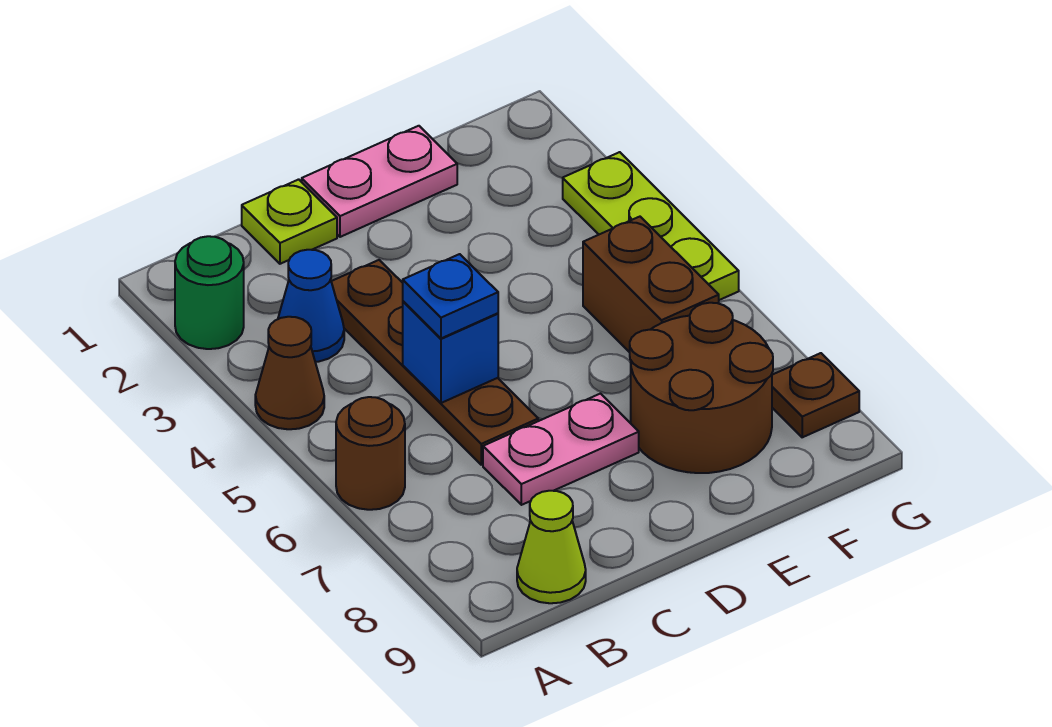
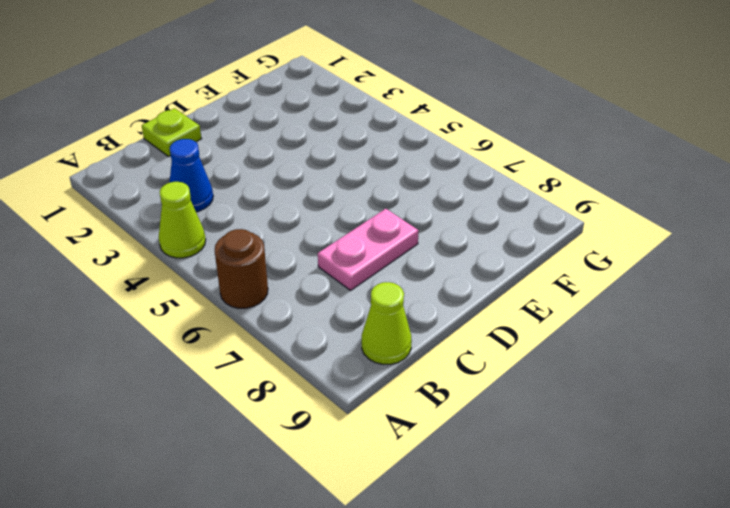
lime 1x1 cone [159,182,206,258] -> brown 1x1 cone [255,317,324,429]
none -> green 1x1 round brick [175,236,244,349]
none -> brown 1x4 plate [331,260,538,465]
none -> pink 1x2 plate [302,126,457,237]

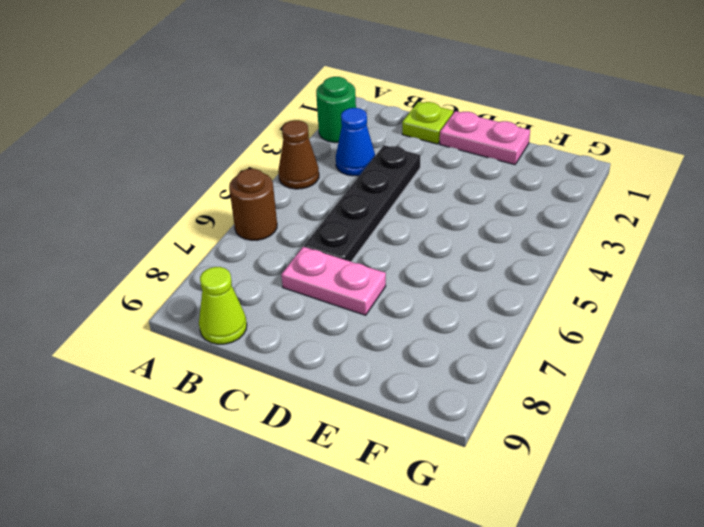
black 1x4 plate [304,145,420,262] -> brown 1x4 plate [331,260,538,465]
none -> brown 2x2 round brick [630,303,773,473]
none -> brown 1x2 brick [583,217,719,352]
none -> lime 1x3 plate [563,152,739,300]

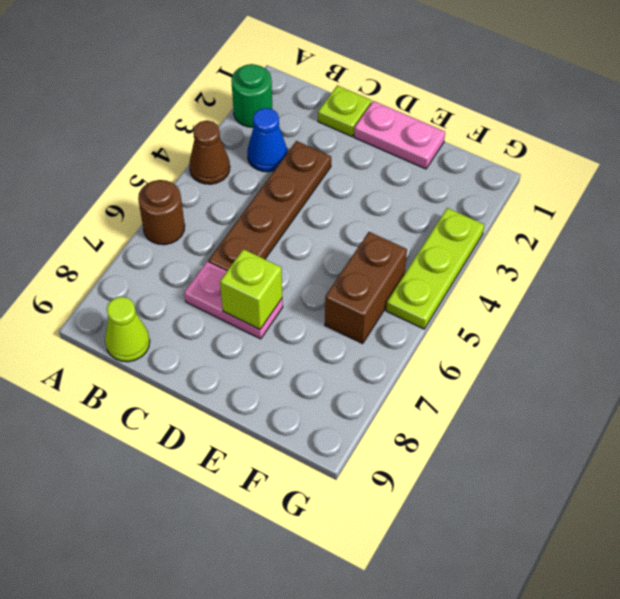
lime 1x1 brick [220,249,282,329] -> none
none -> brown 2x2 round brick [630,303,773,473]
none -> brown 1x1 plate [772,353,859,437]
none -> blue 1x1 brick [403,301,498,403]

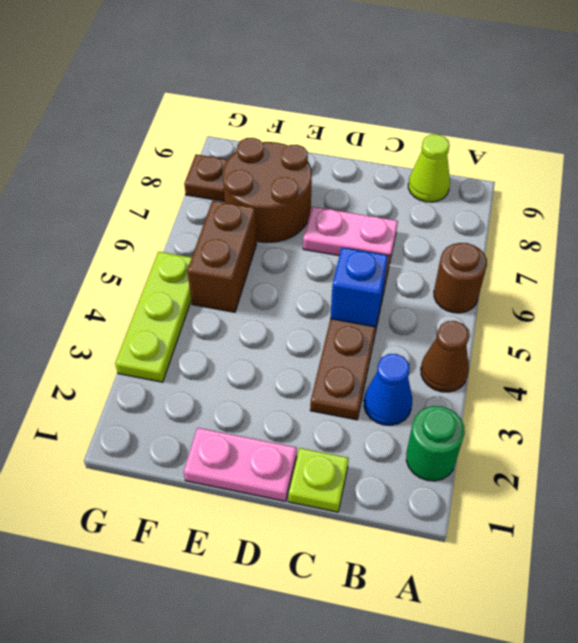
none -> blue 1x1 plate [403,254,498,338]

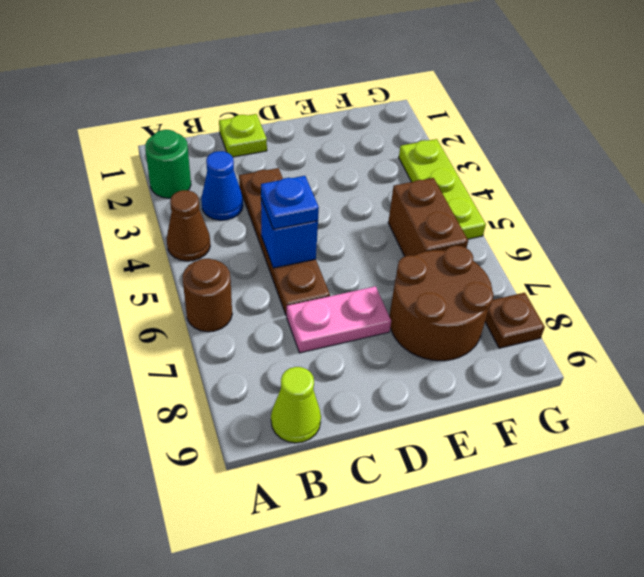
none -> pink 1x2 plate [302,126,457,237]

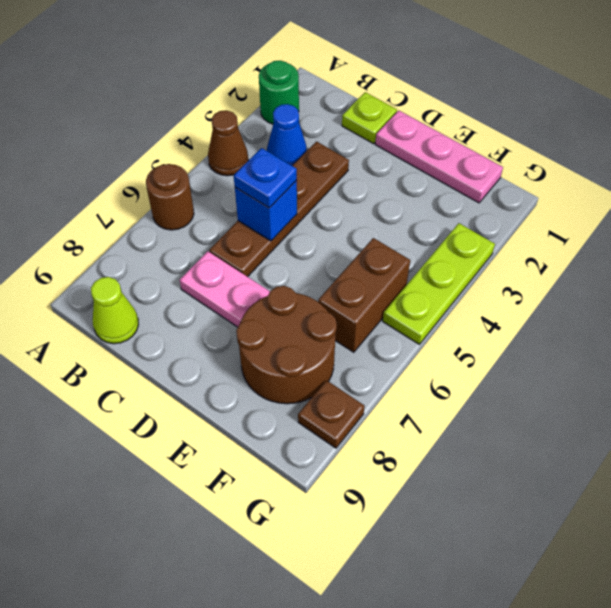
pink 1x3 plate [375,111,503,203] -> pink 1x2 plate [302,126,457,237]

